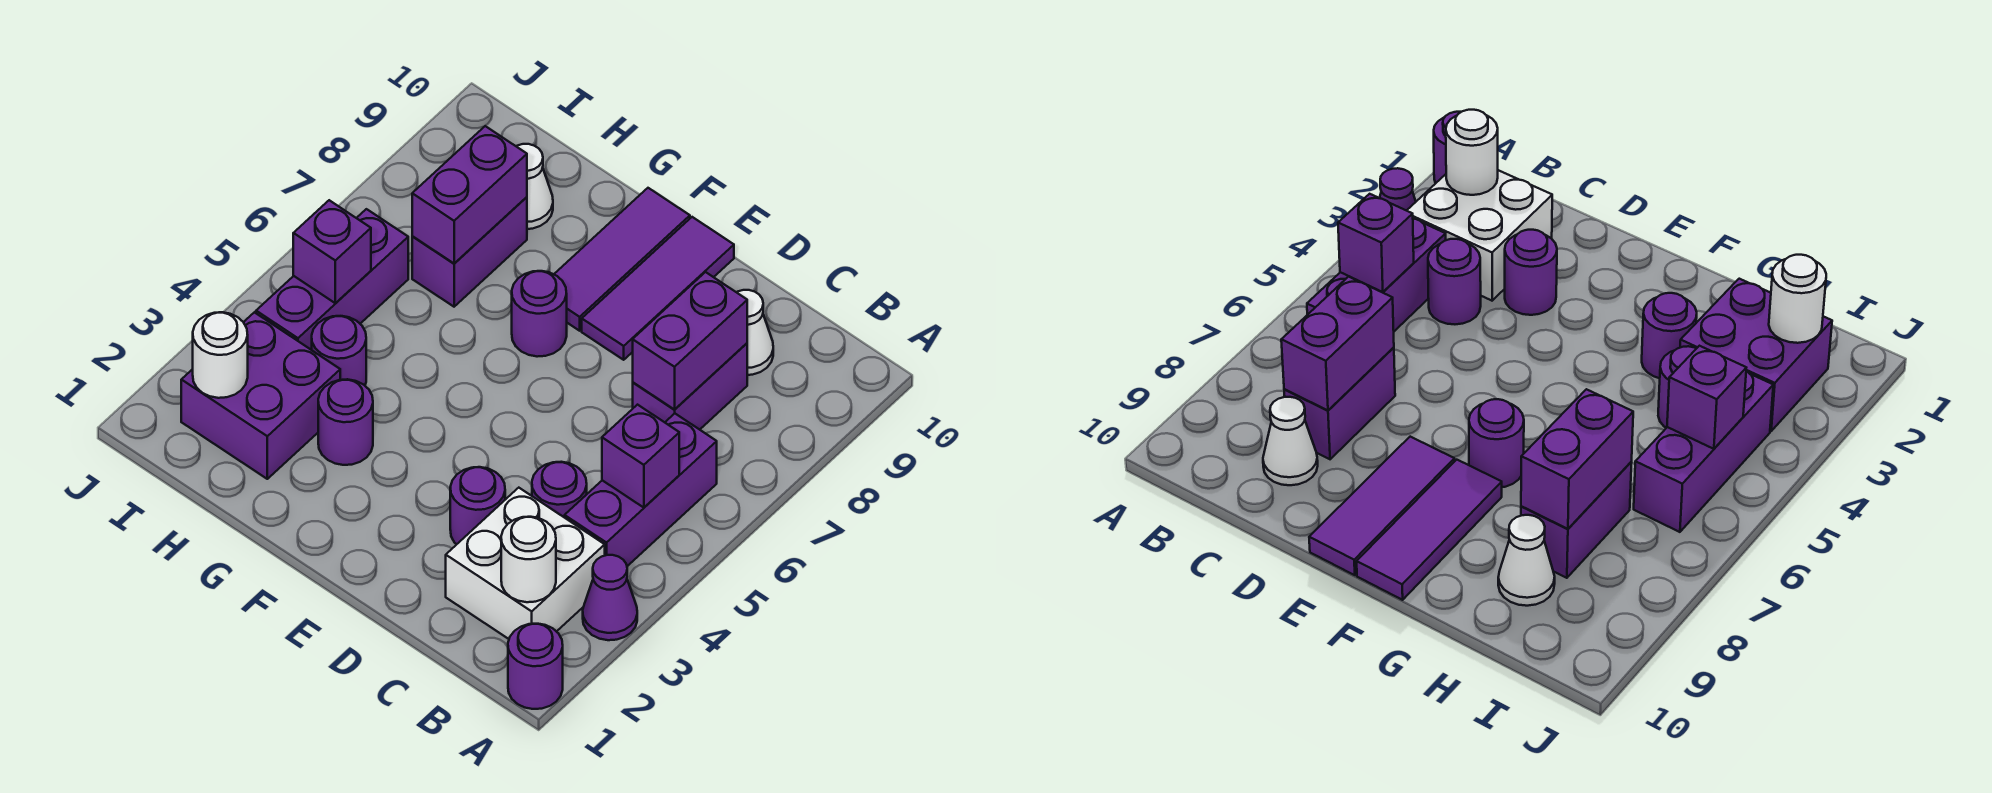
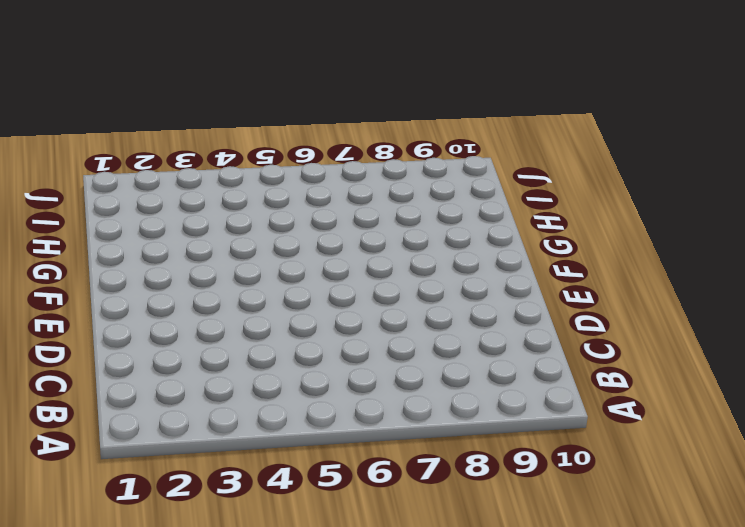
none -> purple 1x1 round brick [508,624,563,709]
none -> purple 1x1 cone [583,555,637,640]
none -> white 2x2 brick [446,488,605,639]

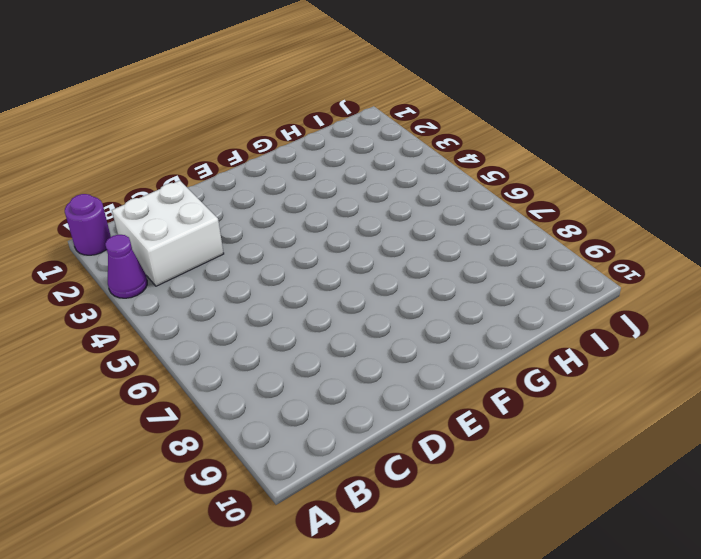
none -> purple 1x3 brick [565,414,717,566]
none -> purple 1x1 round brick [532,462,587,518]
none -> purple 1x2 brick [633,343,747,430]

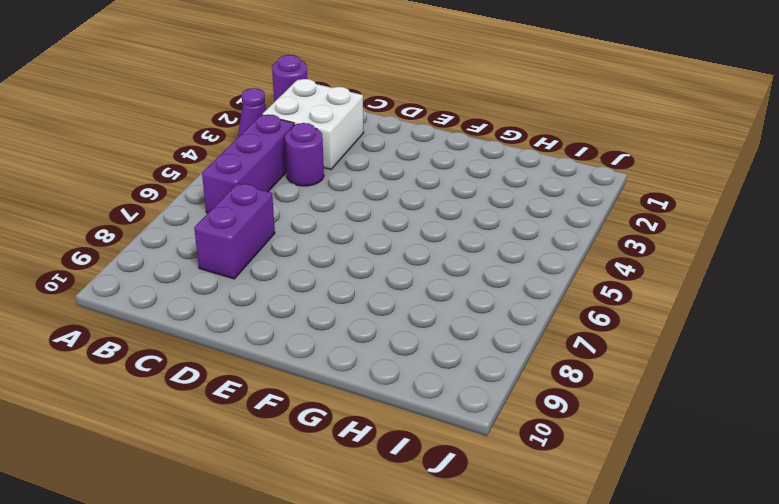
none -> white 1x1 cone [737,290,773,375]
none -> purple 1x1 round brick [450,467,505,544]
none -> purple 1x3 tile [582,217,734,360]

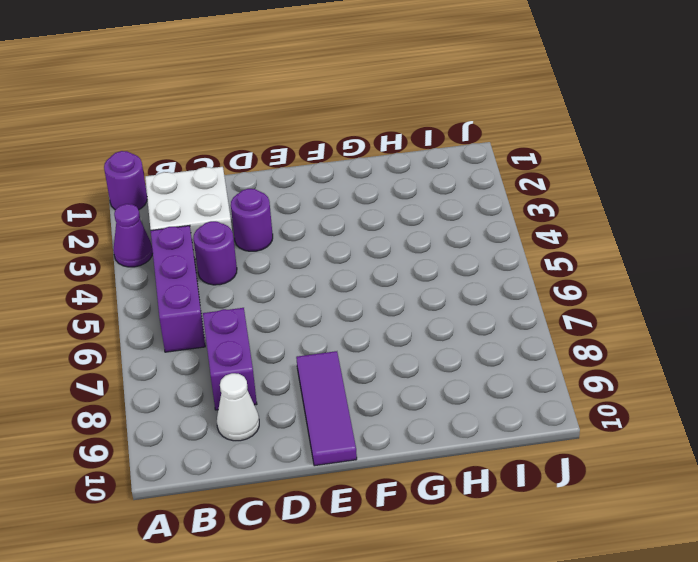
none -> purple 1x1 round brick [512,271,567,357]
none -> purple 1x3 tile [554,188,690,331]
none -> purple 1x1 round brick [318,379,373,465]

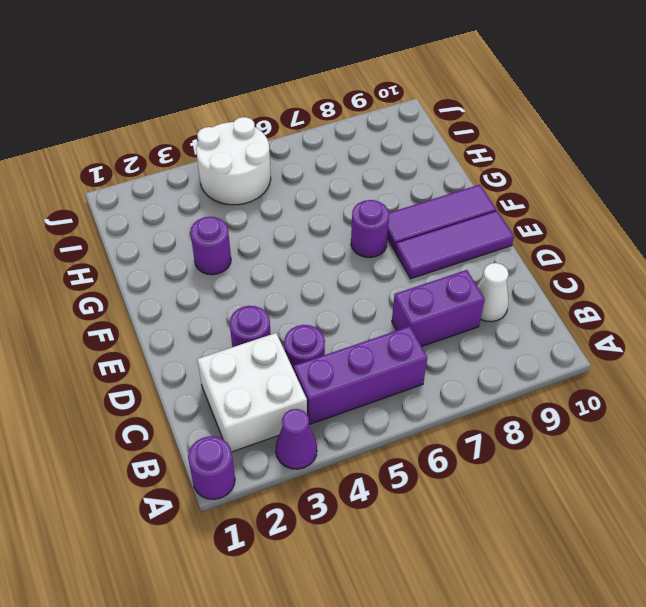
white 2x2 round brick [196,117,271,205] -> purple 1x3 brick [256,209,408,350]
none -> purple 2x2 brick [181,312,340,479]
none -> purple 1x1 round brick [312,316,366,385]
none -> purple 1x2 brick [412,197,527,307]

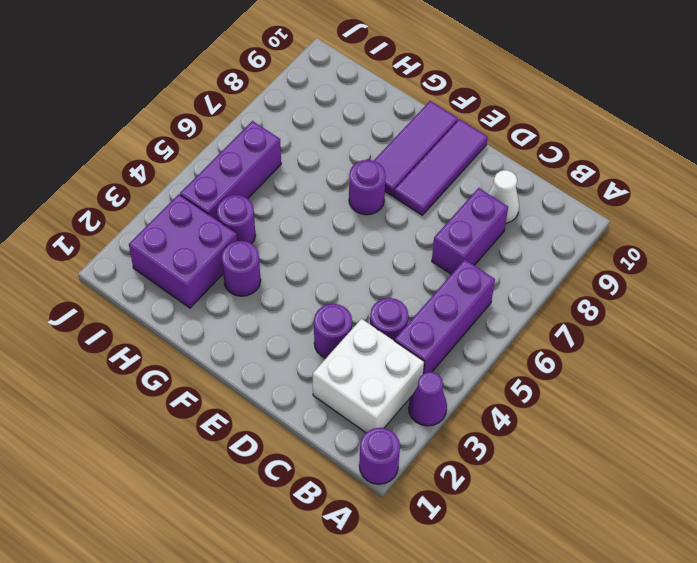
none -> purple 1x2 brick [412,197,527,307]
none -> white 1x1 cone [516,144,553,229]
none -> white 1x1 round brick [501,517,556,602]

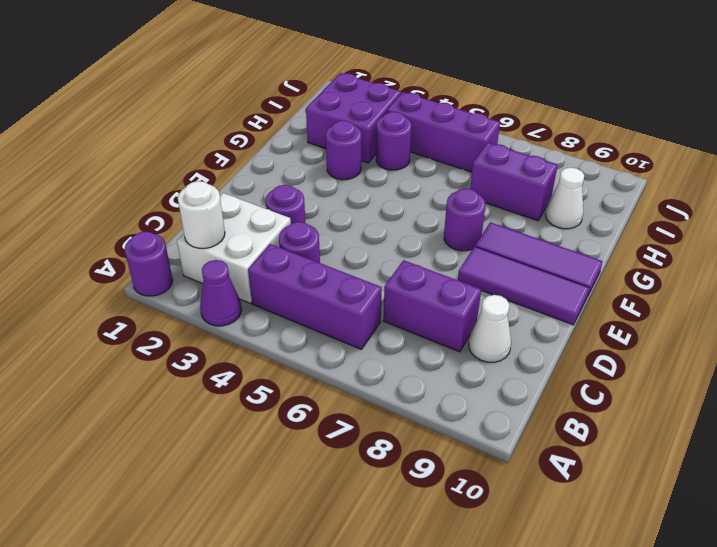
none -> purple 1x1 brick [602,405,679,508]
none -> purple 1x2 brick [633,272,747,410]
none -> purple 1x2 brick [412,126,527,263]

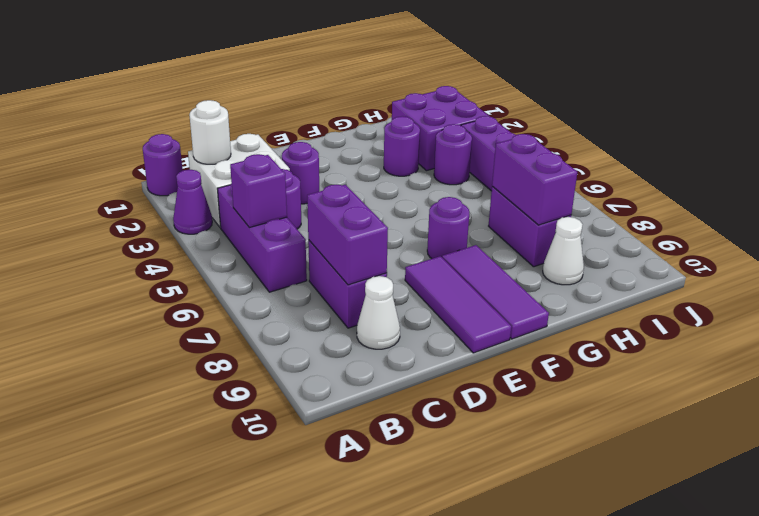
none -> white 1x1 round brick [193,312,248,398]
none -> purple 1x1 brick [293,200,371,303]

